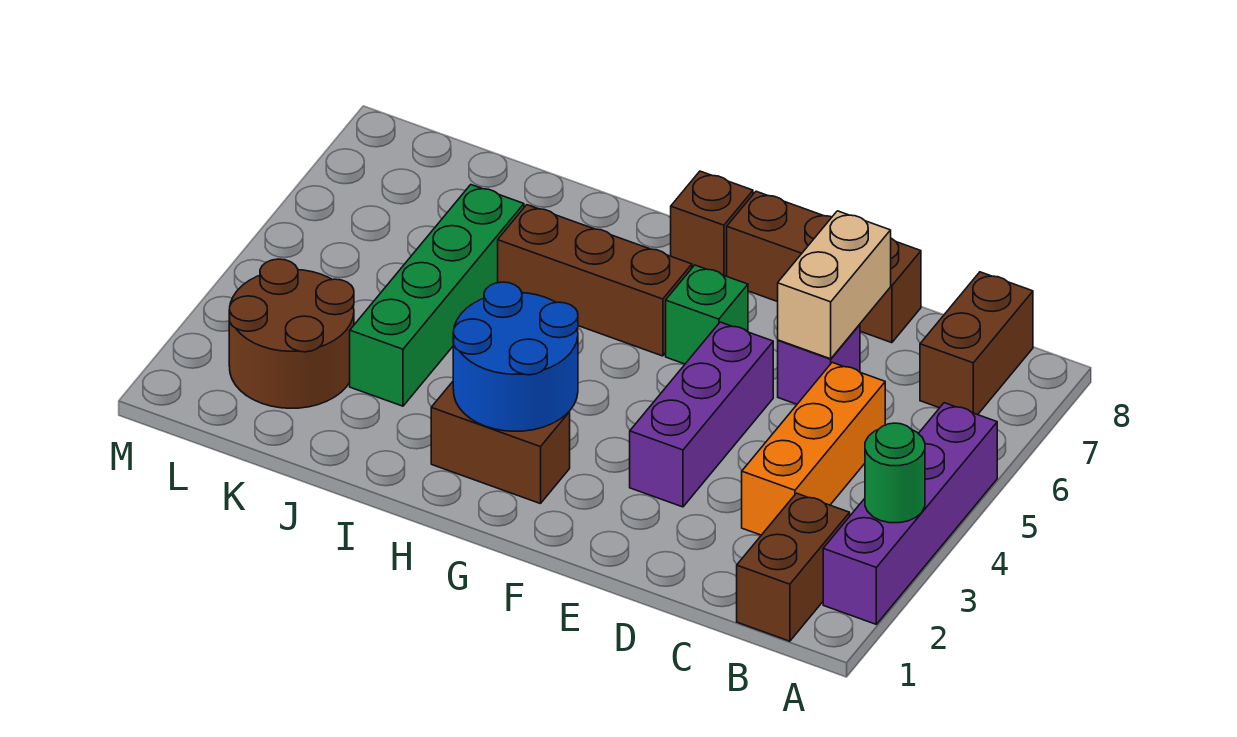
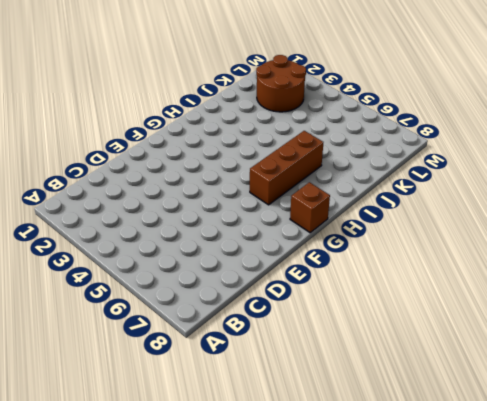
none -> purple 1x4 brick [823,403,997,624]
none -> brown 1x2 brick [737,493,850,641]
none -> brown 1x2 brick [920,272,1033,415]

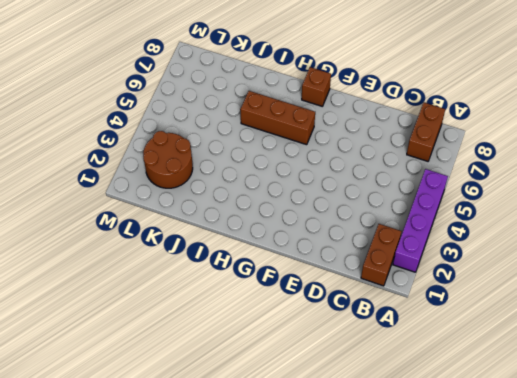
none -> orange 1x3 brick [742,362,885,535]
none -> purple 1x1 brick [778,324,860,404]
none -> brown 1x3 brick [727,191,921,343]

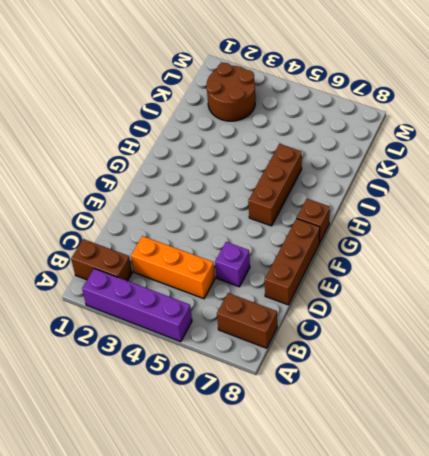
none -> purple 1x3 brick [630,322,773,507]
none -> green 1x1 brick [666,265,748,364]
none -> brown 1x2 brick [431,382,570,504]

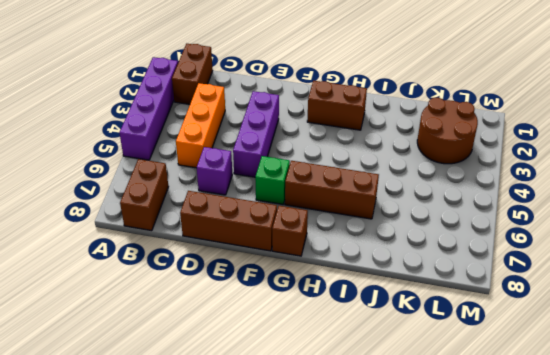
none -> green 1x4 brick [350,185,524,406]
none -> green 1x1 round brick [865,423,925,523]
none -> tan 1x2 brick [778,211,891,359]

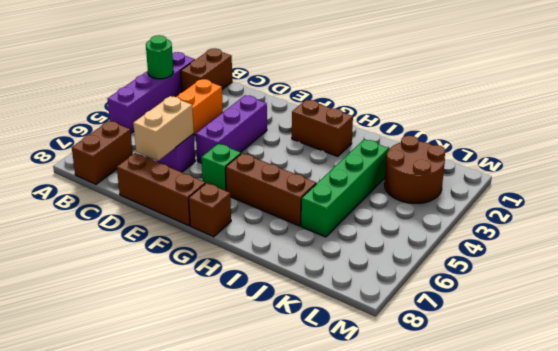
none -> blue 2x2 round brick [453,282,578,431]

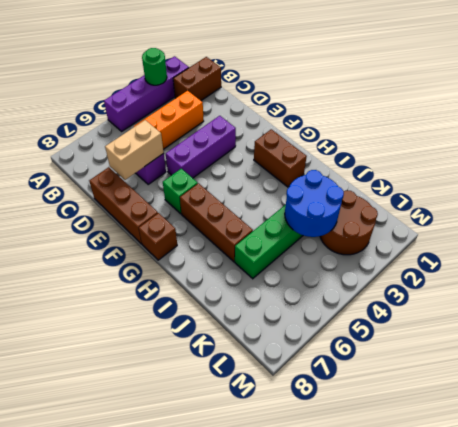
blue 2x2 round brick [285,170,344,237] -> blue 2x2 round brick moved to [453,282,578,431]
none -> brown 1x2 brick [920,272,1033,415]

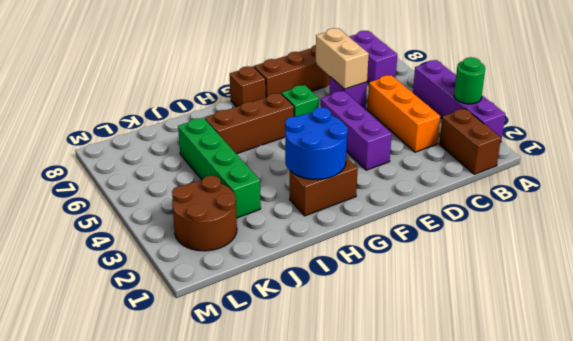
purple 1x2 brick [349,31,397,83] -> brown 1x2 brick [920,272,1033,415]

